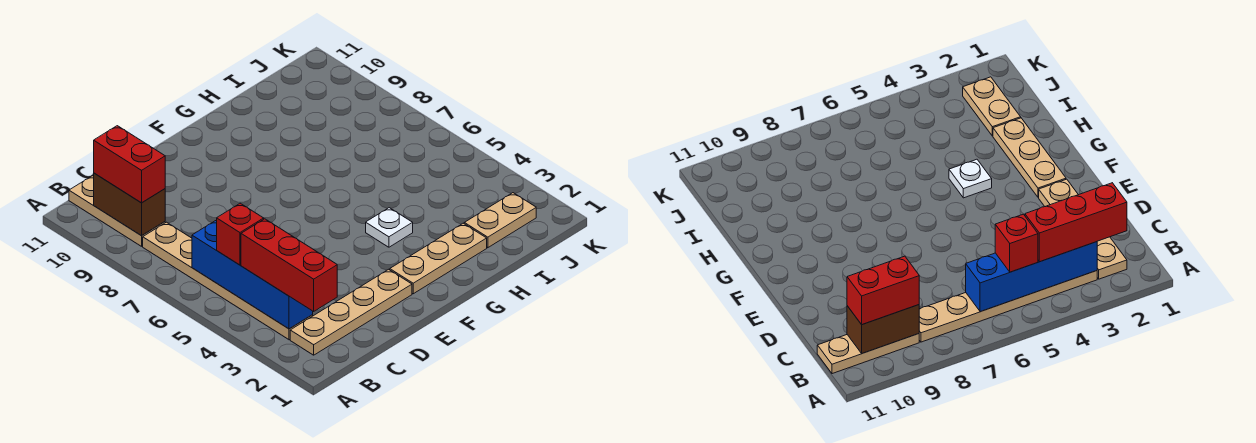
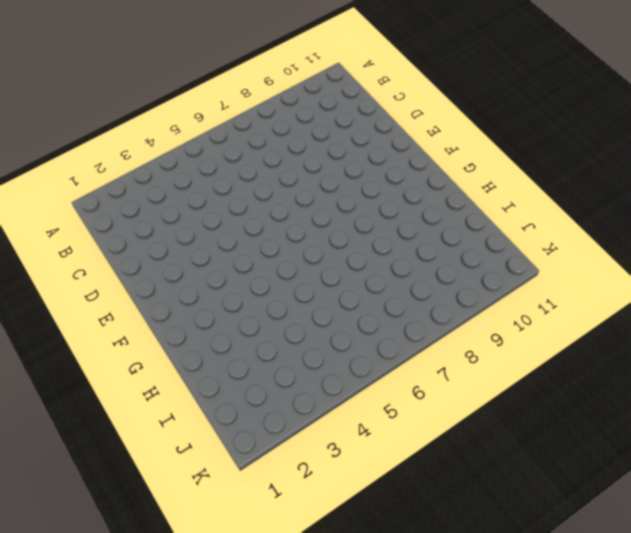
none -> tan 1x4 plate [290,269,412,355]
none -> tan 1x6 plate [143,222,313,340]

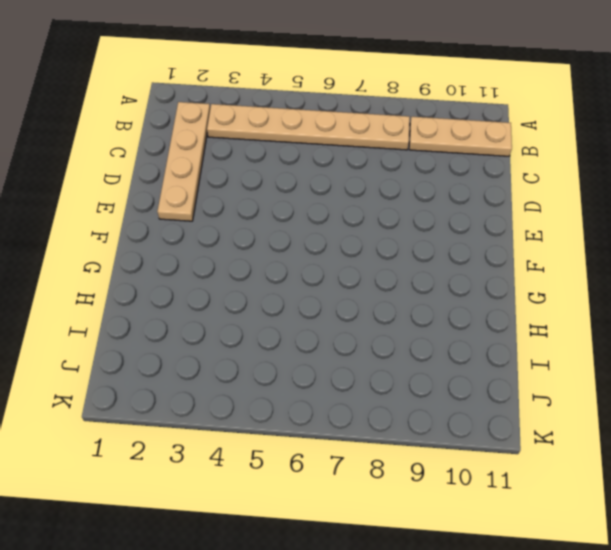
none -> tan 1x3 plate [390,223,487,294]
none -> white 1x1 plate [366,208,413,247]

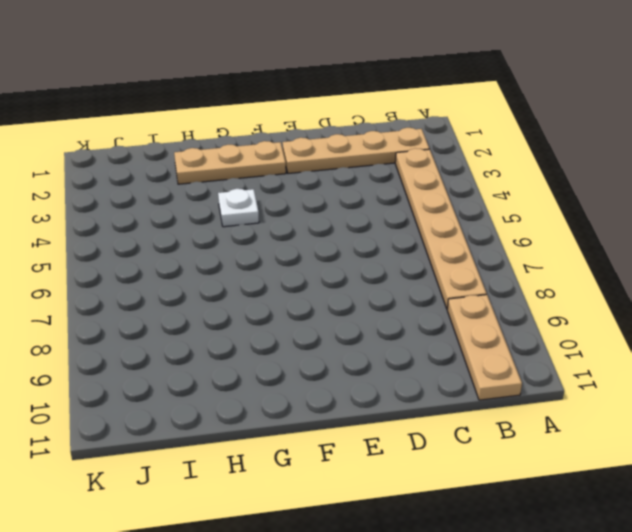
none -> tan 1x2 plate [464,193,536,248]
none -> blue 1x4 brick [192,221,313,329]

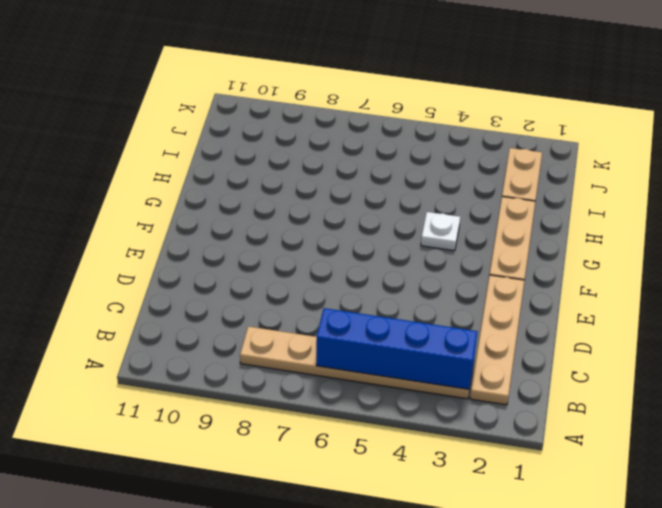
none -> tan 1x3 plate [69,176,165,246]
none -> brown 1x2 brick [94,173,165,236]

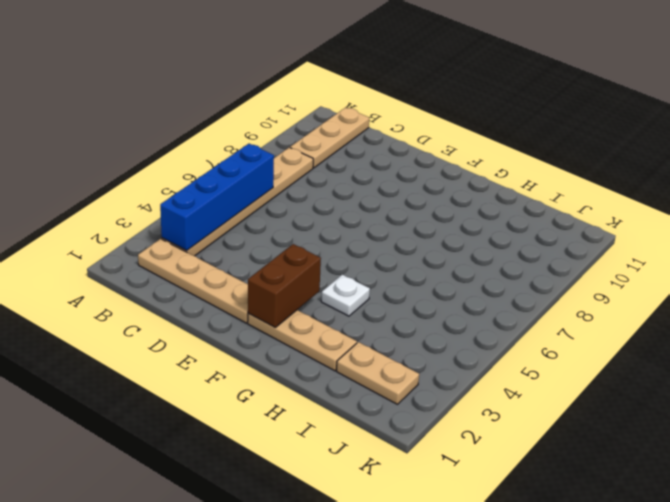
brown 1x2 brick [248,244,321,328] -> brown 1x2 brick moved to [94,173,165,236]
none -> red 1x3 brick [241,219,337,311]
none -> red 1x1 brick [217,203,264,265]

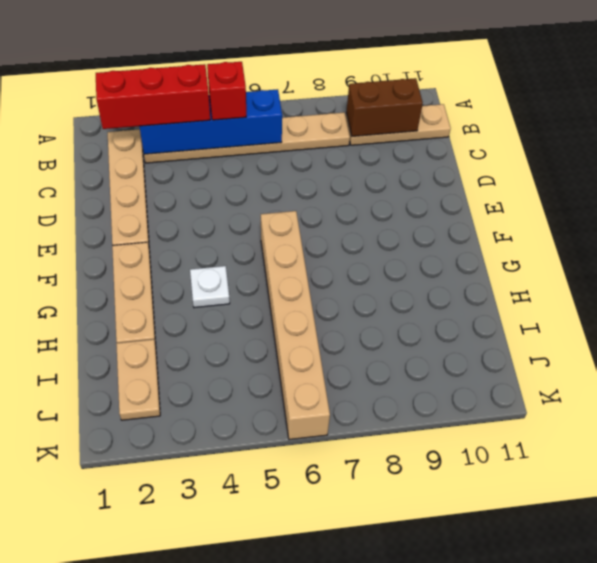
tan 1x6 brick [261,211,330,440] -> none
none -> red 1x2 brick [94,126,165,203]

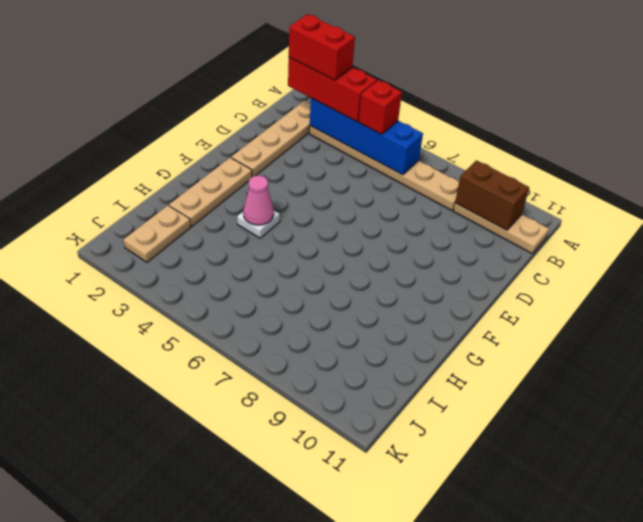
red 1x2 brick [289,14,355,80] -> red 1x2 brick moved to [94,126,165,203]
pink 1x1 cone [243,176,274,225] -> none

